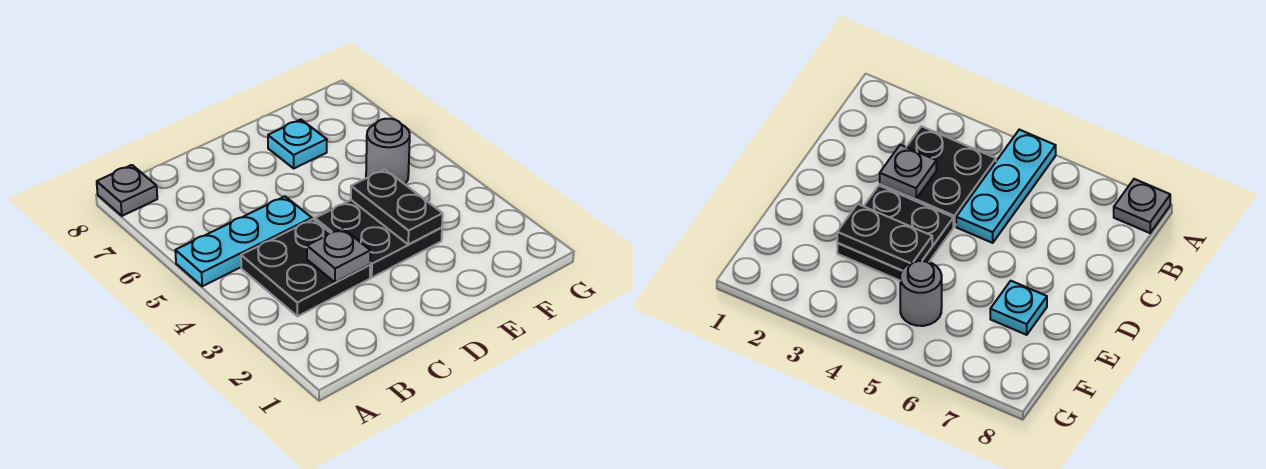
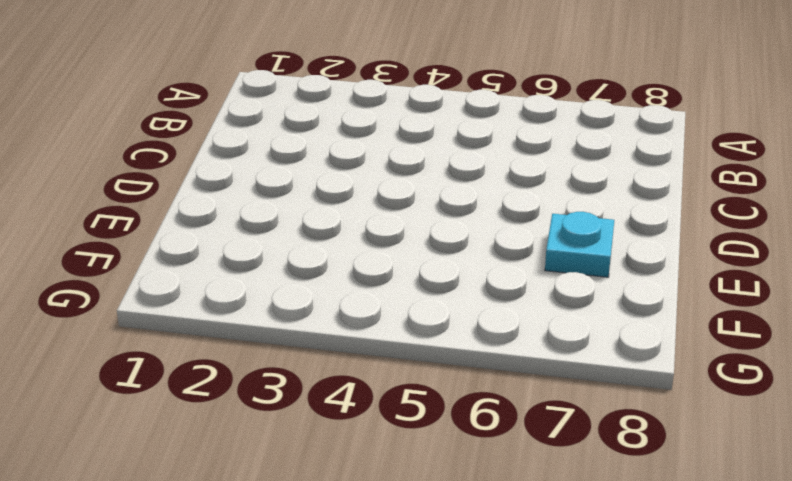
none -> cyan 1x3 plate [175,196,312,286]
none -> grey 1x1 plate [97,165,157,216]

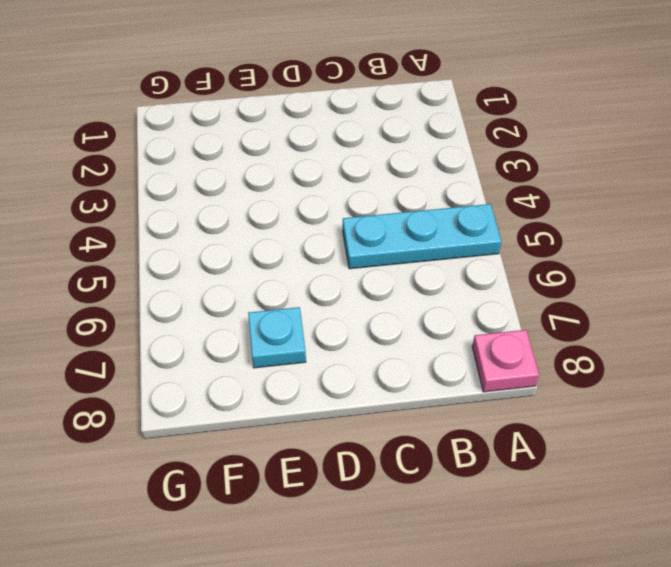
pink 1x1 plate [472,330,539,392] -> grey 1x1 plate [97,165,157,216]
none -> black 2x2 plate [241,219,370,316]
none -> black 2x2 plate [315,200,442,277]

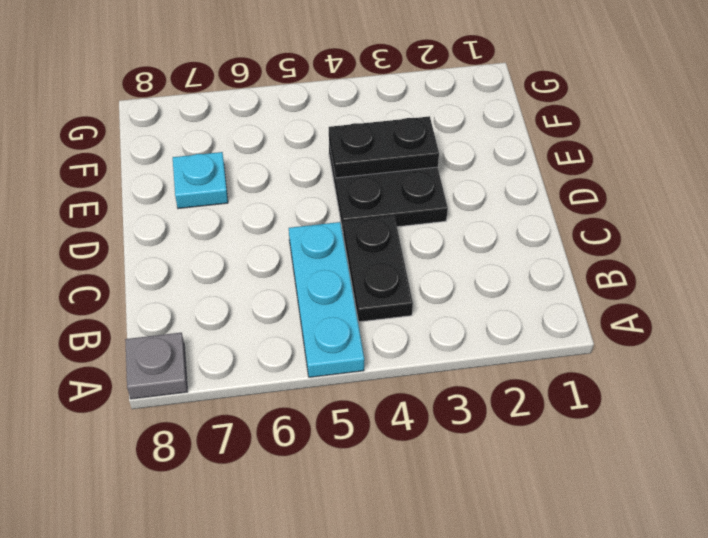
black 1x2 plate [343,216,413,322] -> black 2x2 plate [241,219,370,316]
none -> grey 1x1 round brick [366,119,410,184]
none -> grey 1x1 plate [307,228,371,282]

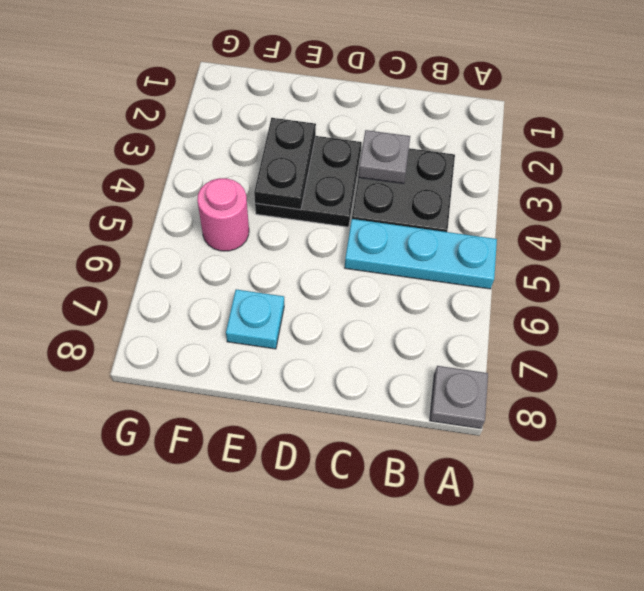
pink 1x1 round brick [197,178,249,251] -> grey 1x1 round brick [366,119,410,184]

